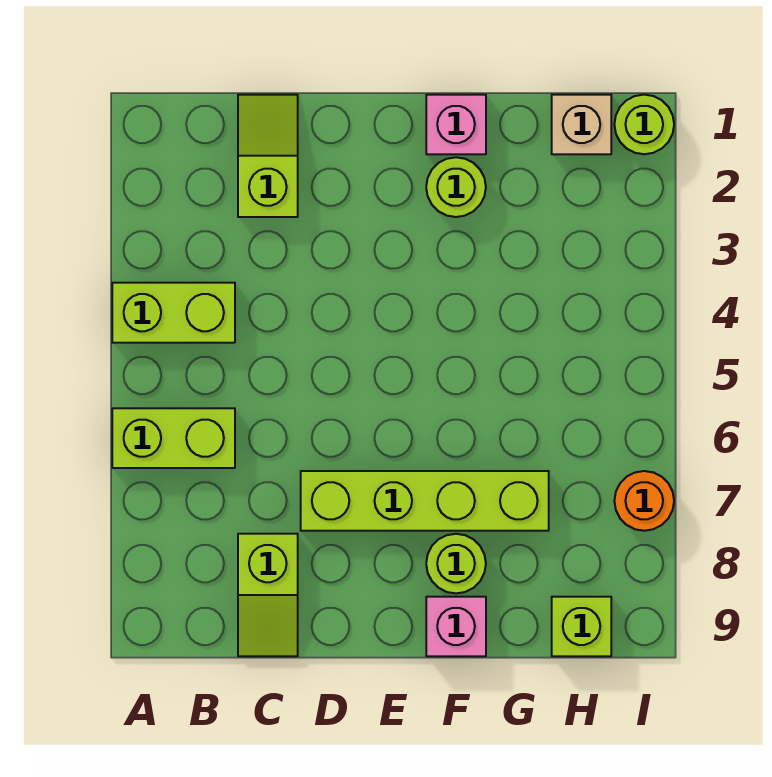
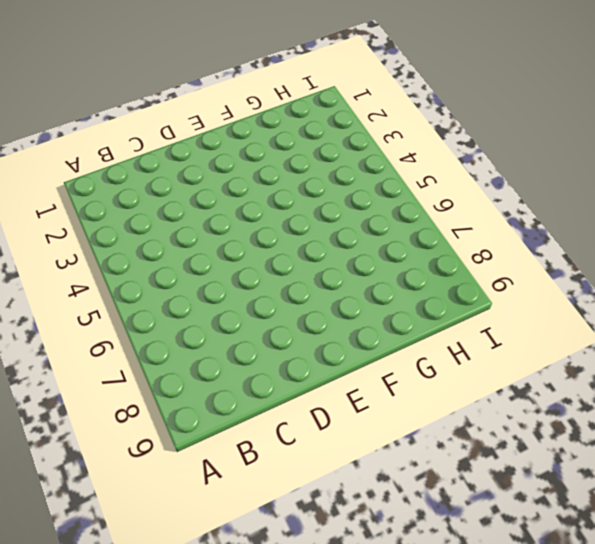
none -> lime 1x2 brick [112,283,235,343]
none -> lime 1x2 brick [112,408,235,468]
none -> lime 1x2 slope [238,95,298,217]

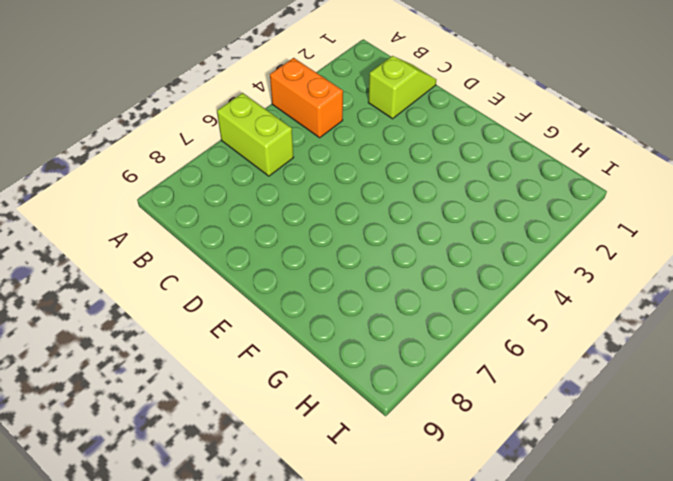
orange 1x2 brick [270,58,343,138] -> lime 1x2 brick [112,283,235,343]
none -> lime 1x2 slope [238,534,298,656]
none -> lime 1x4 brick [301,471,549,531]
none -> pink 1x1 brick [426,95,486,154]

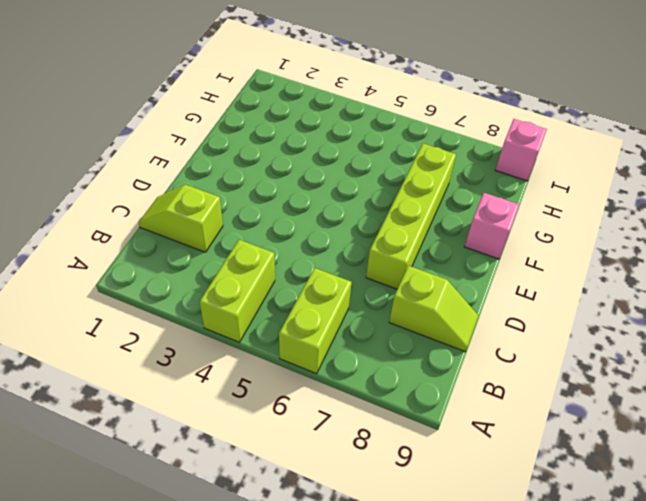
pink 1x1 brick [495,119,547,181] -> pink 1x1 brick moved to [426,95,486,154]
none -> lime 1x1 round brick [426,157,486,217]
none -> lime 1x1 round brick [426,534,486,593]
none -> tan 1x1 brick [552,95,611,154]

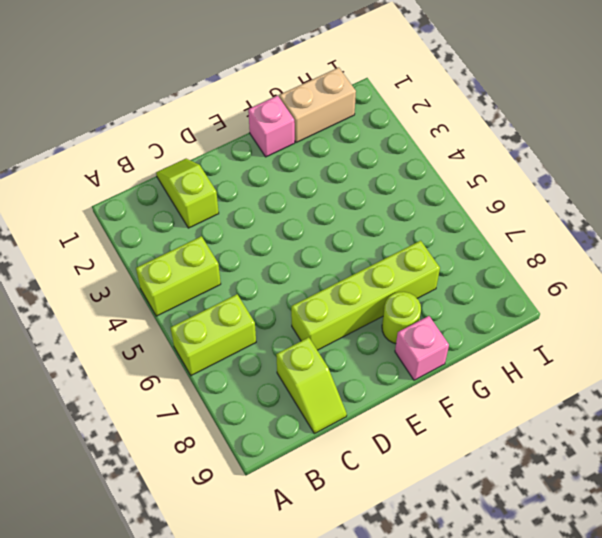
tan 1x2 brick [279,67,356,143] -> tan 1x1 brick [552,95,611,154]
none -> lime 1x1 round brick [426,157,486,217]
none -> lime 1x1 brick [552,597,611,656]
none -> lime 1x1 round brick [614,95,674,154]

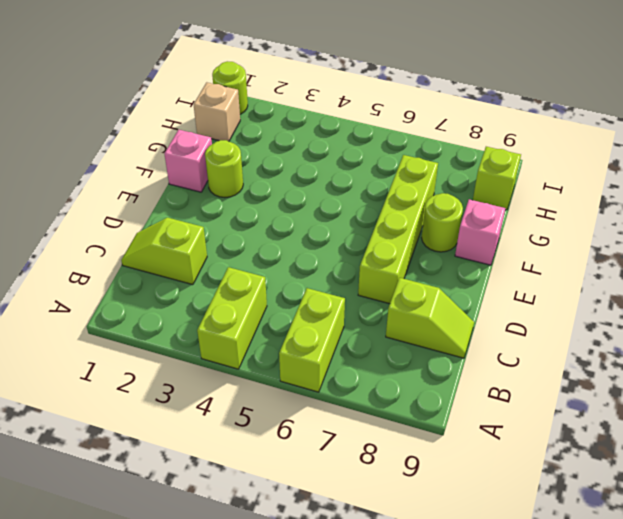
none -> orange 1x1 round brick [614,471,674,531]

